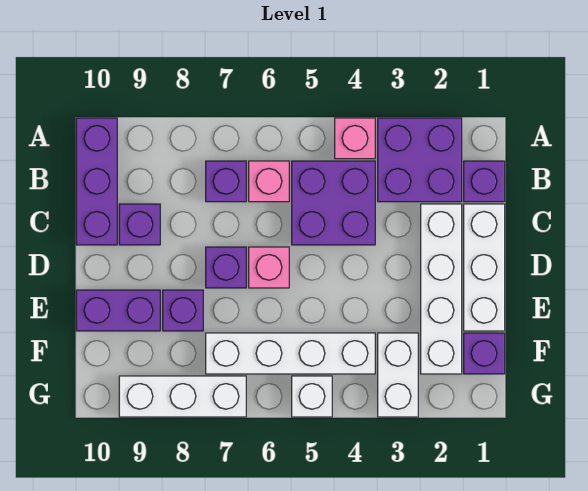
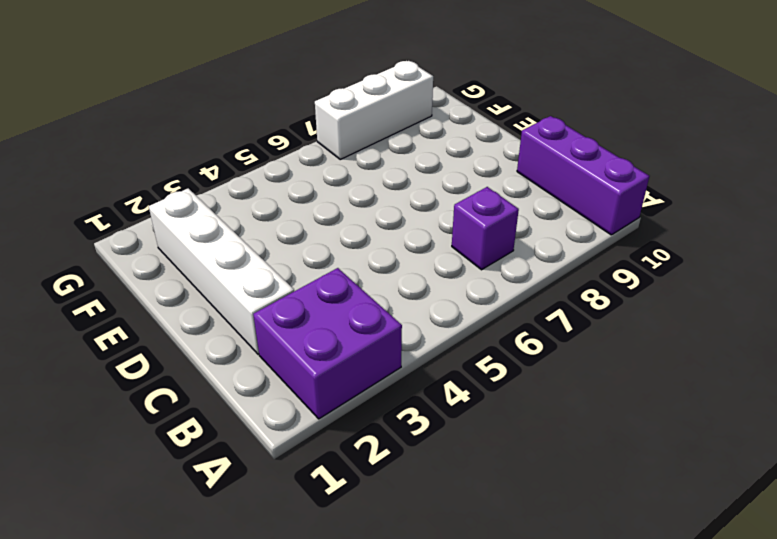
none -> pink 1x1 brick [335,118,375,159]
none -> purple 1x1 brick [464,161,505,202]
none -> purple 2x2 brick [292,161,375,245]

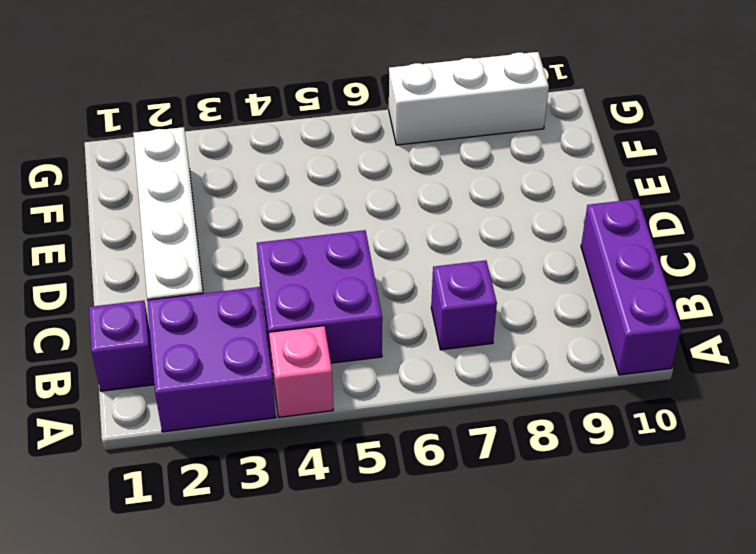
none -> pink 1x1 brick [249,161,289,202]
none -> white 1x3 brick [464,204,505,331]
none -> purple 1x1 brick [119,204,160,245]

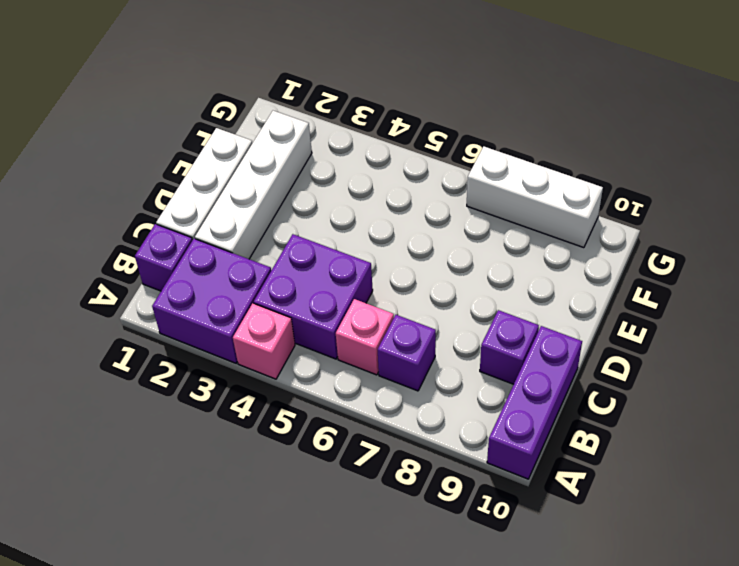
none -> pink 1x1 brick [249,247,289,288]
none -> purple 1x1 brick [206,247,246,288]
none -> purple 1x1 brick [163,290,203,331]

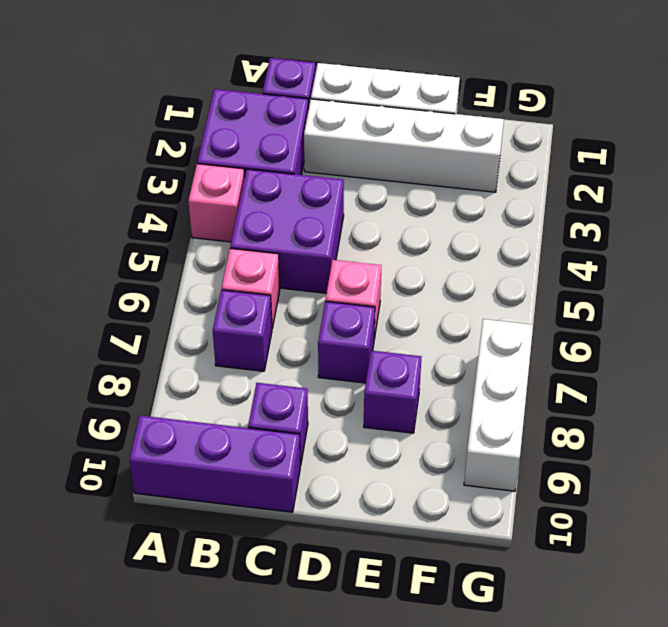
none -> purple 1x2 brick [76,290,160,331]
none -> purple 1x1 brick [464,333,505,374]
none -> white 1x2 brick [378,333,418,417]

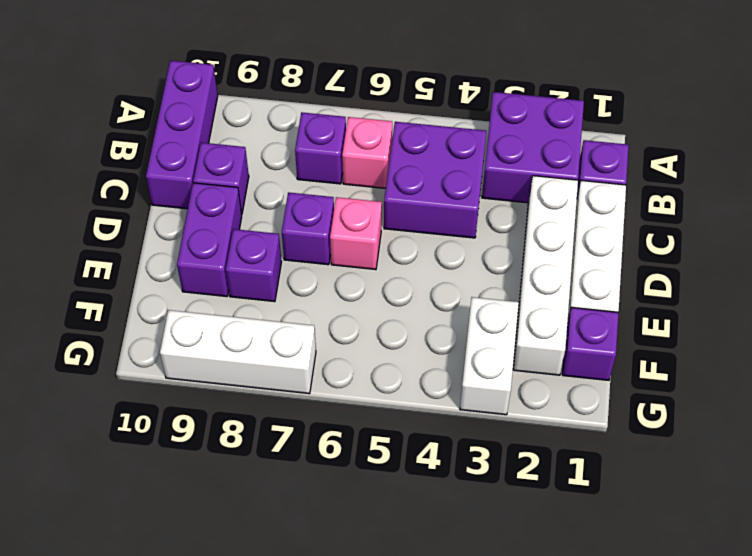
purple 1x2 brick [177,183,242,297] -> purple 1x2 brick turned to [76,290,160,331]
none -> pink 1x1 brick [335,118,375,159]
none -> white 1x4 brick [206,333,375,374]
none -> white 1x1 brick [292,376,332,417]

